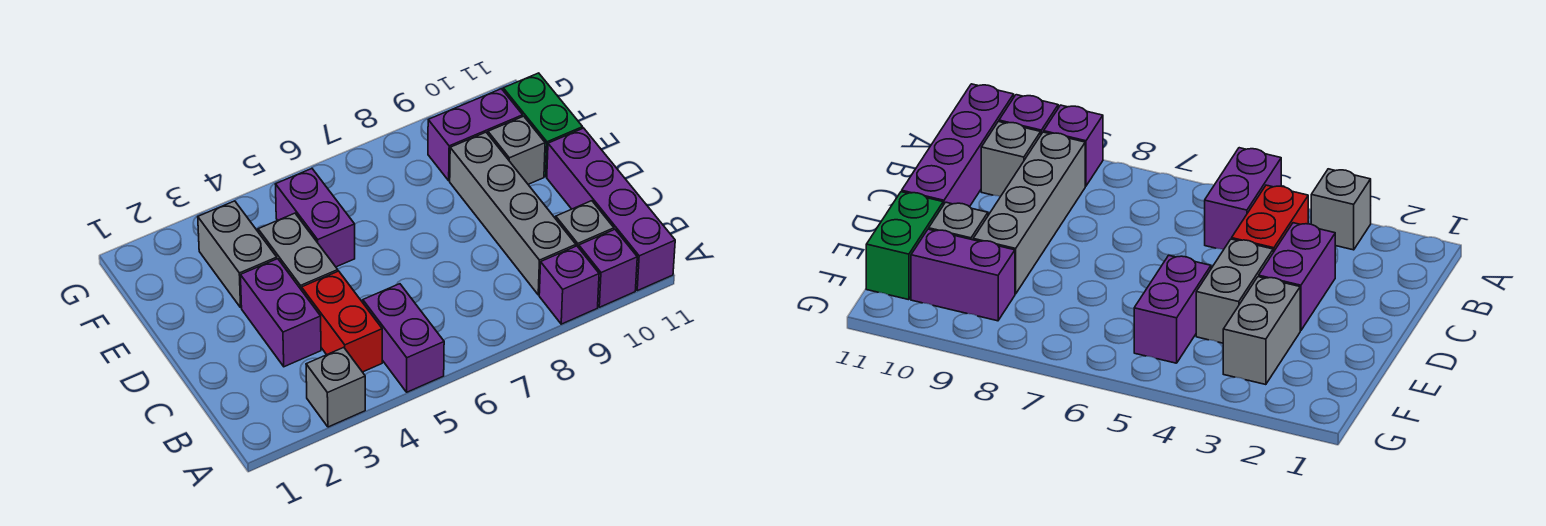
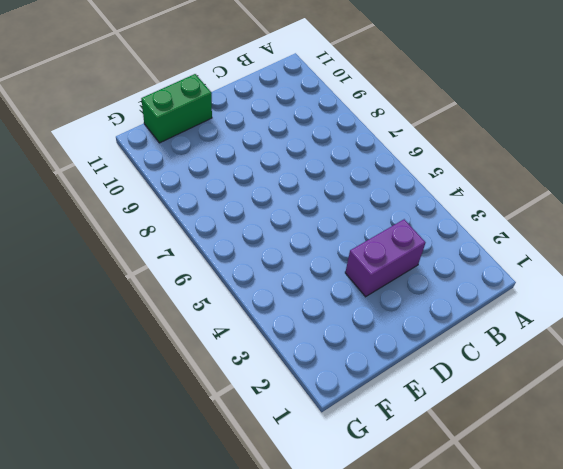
none -> grey 1x1 brick [306,347,365,427]
none -> purple 1x2 brick [363,284,444,392]
none -> purple 1x1 brick [539,246,599,324]

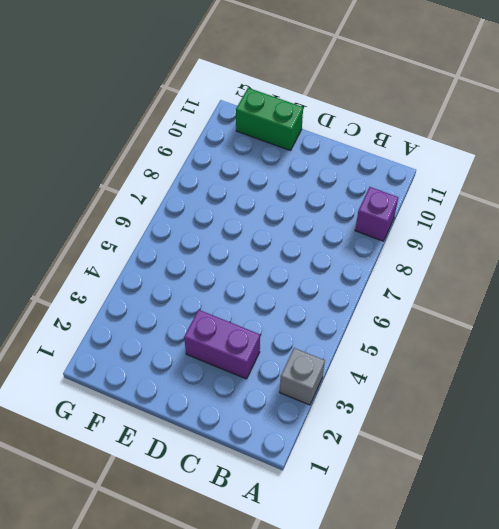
none -> purple 1x2 brick [363,284,444,392]
none -> purple 1x1 brick [579,229,637,307]
none -> purple 1x4 brick [547,128,675,291]

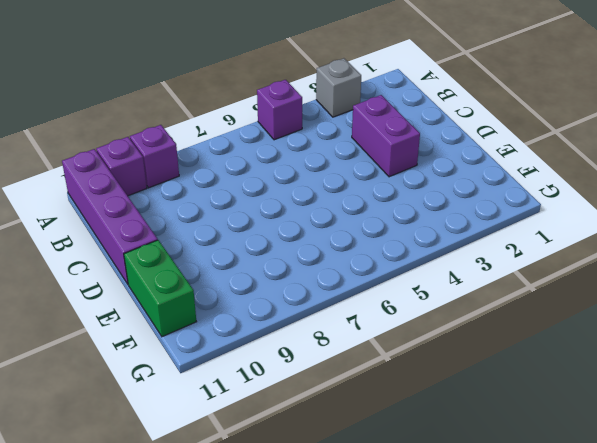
purple 1x1 brick [257,80,302,140] -> purple 1x2 brick [363,284,444,392]
none -> red 1x2 brick [302,271,382,372]
none -> grey 1x4 brick [450,132,576,295]
none -> grey 1x1 brick [556,201,614,248]

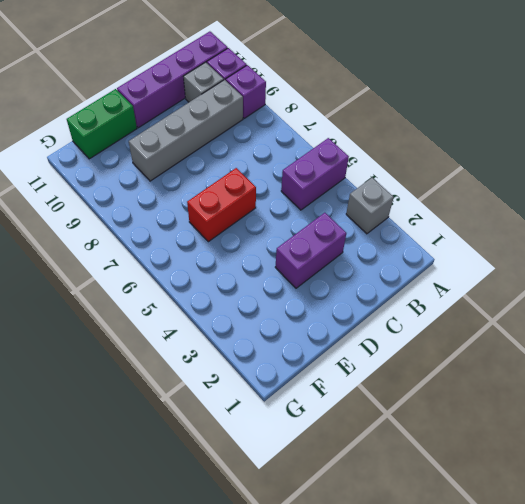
red 1x2 brick [187,168,256,242] -> red 1x2 brick moved to [302,271,382,372]
none -> grey 1x2 brick [258,213,338,290]
none -> grey 1x2 brick [198,201,277,308]
none -> purple 1x2 brick [275,168,355,267]

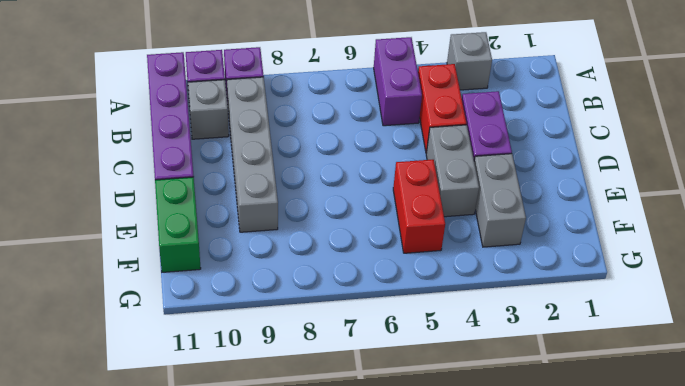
red 1x2 brick [393,160,445,253] -> purple 1x2 brick [275,168,355,267]
none -> grey 1x1 brick [488,116,545,184]
none -> purple 1x2 brick [428,89,523,181]

